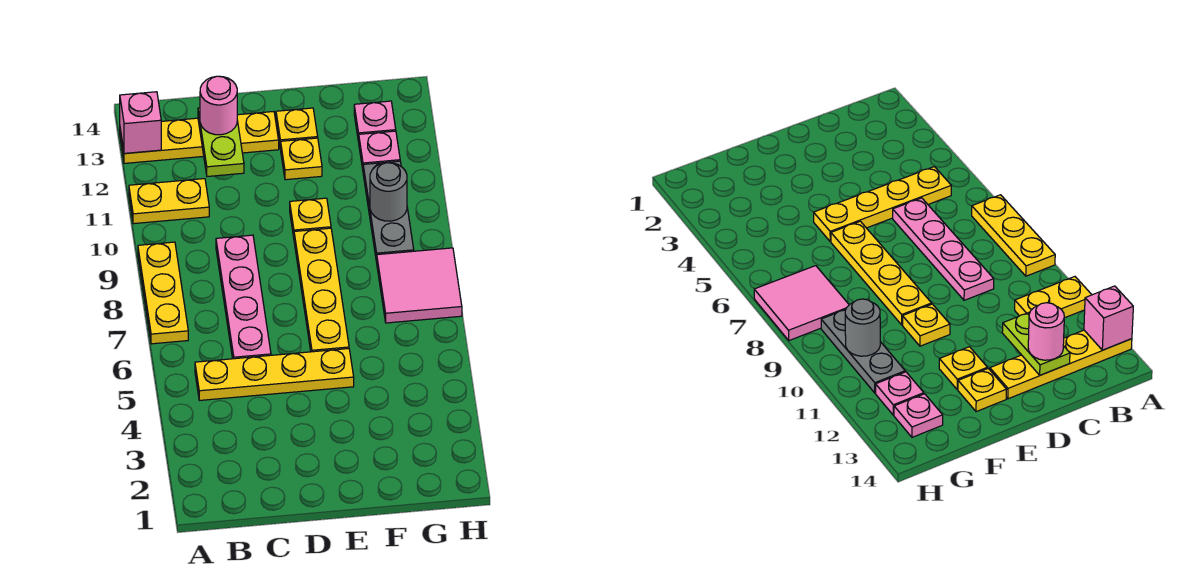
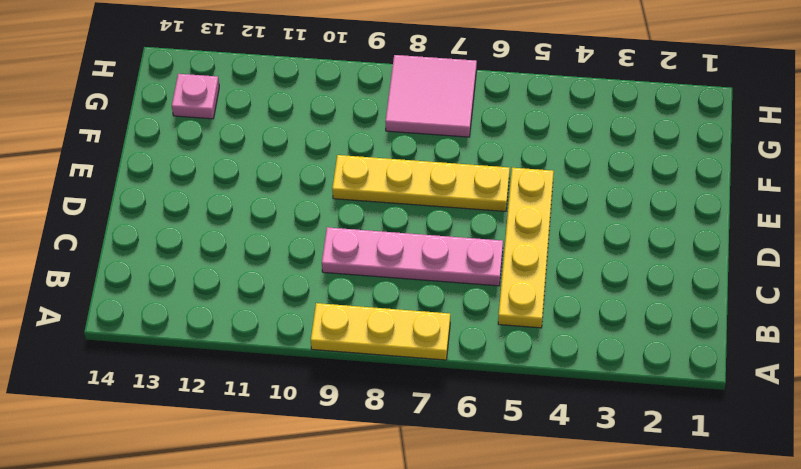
none -> yellow 1x2 plate [129,179,209,224]
none -> yellow 1x4 plate [120,112,279,163]
none -> yellow 1x1 plate [290,198,331,237]

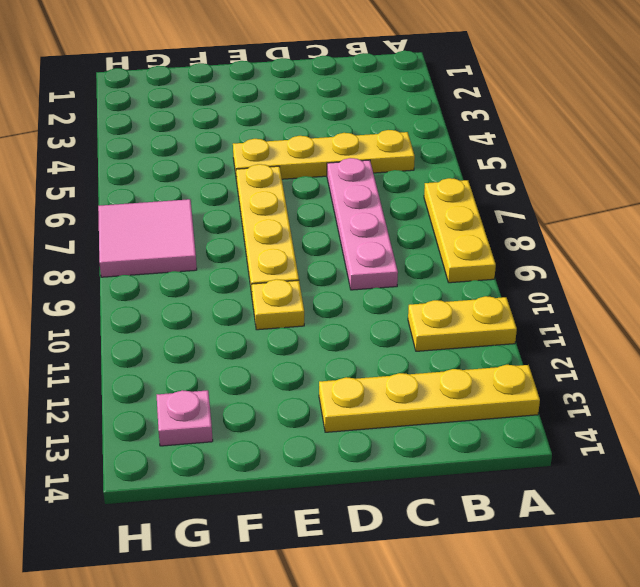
none -> yellow 1x1 plate [281,138,322,180]
none -> yellow 1x1 plate [276,108,318,149]
none -> grey 1x3 plate [363,161,414,262]

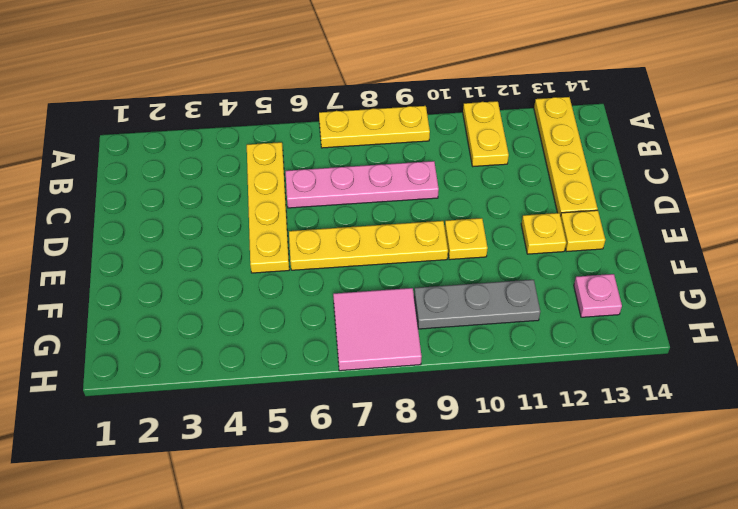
none -> pink 1x1 plate [359,131,400,169]
none -> pink 1x1 brick [120,92,161,153]
none -> lime 1x2 plate [198,108,244,177]

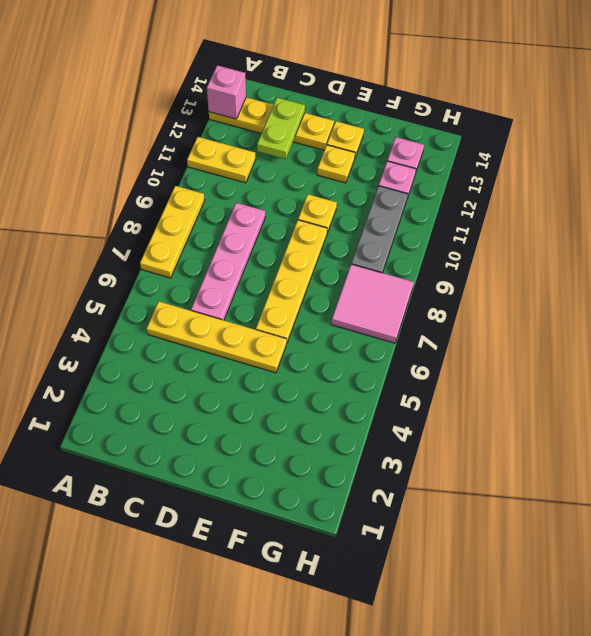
none -> grey 1x1 round brick [370,163,407,221]
none -> pink 1x1 round brick [200,76,237,135]

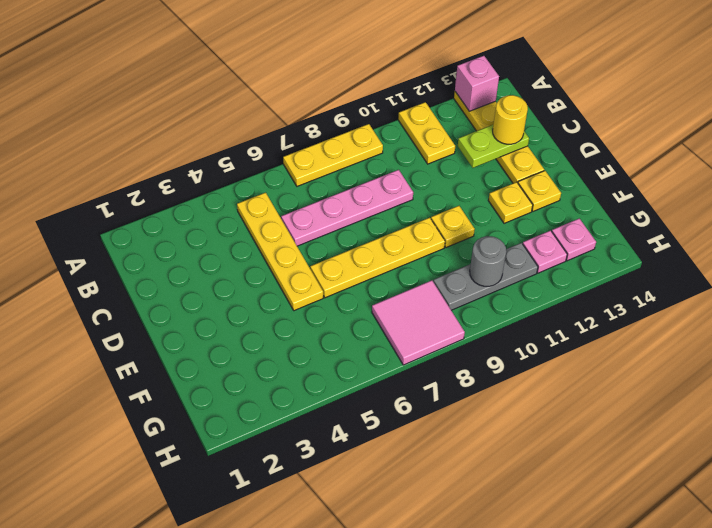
yellow 1x1 round brick [493,95,528,144] -> pink 1x1 round brick [200,76,237,135]

